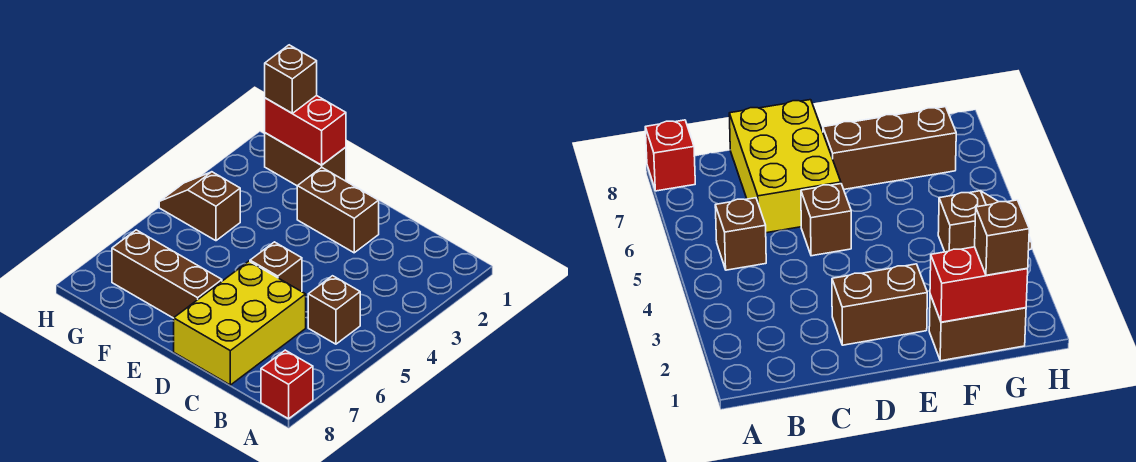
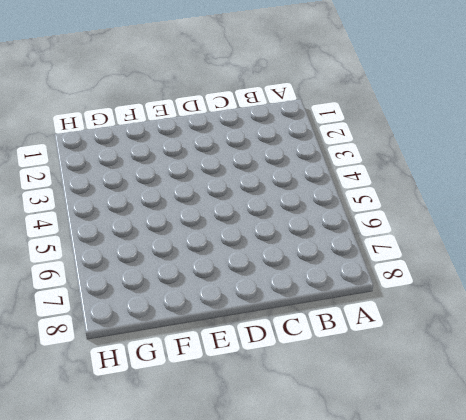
none -> red 1x1 brick [261,350,313,419]
none -> brown 1x1 brick [308,276,360,344]

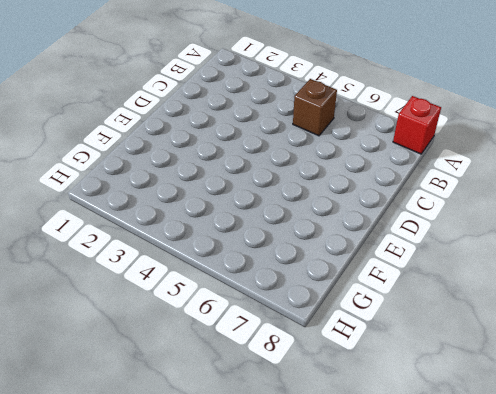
none -> yellow 2x3 brick [174,261,306,385]
none -> brown 1x2 brick [297,168,379,253]

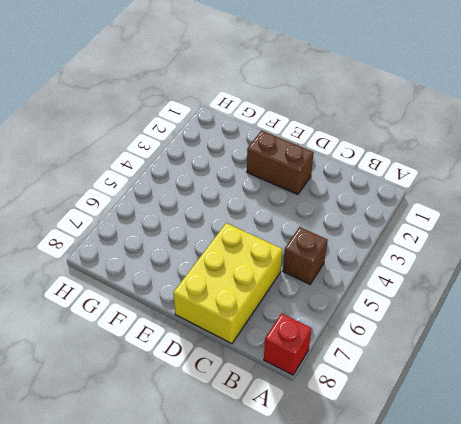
none -> brown 1x1 brick [250,242,302,292]
none -> brown 1x3 brick [112,230,222,318]

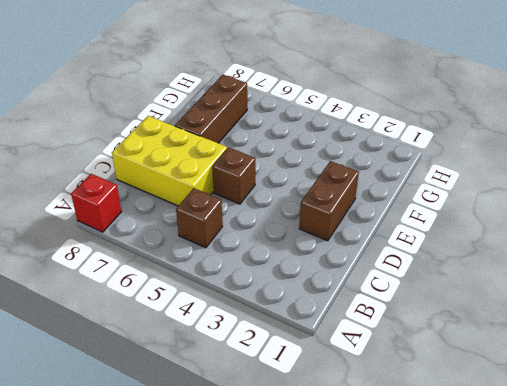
none -> brown 1x2 brick [265,133,346,186]
none -> brown 1x2 slope [159,172,240,241]

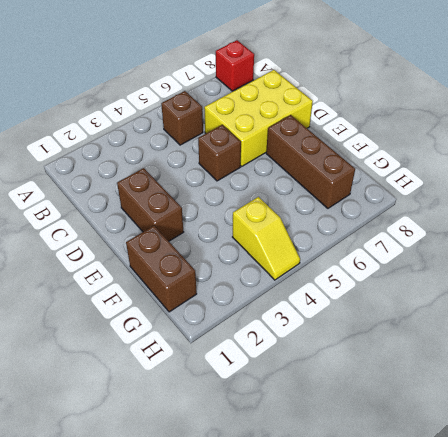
yellow 1x2 slope [233,197,300,280] -> brown 1x2 slope [159,172,240,241]
none -> red 1x2 brick [265,95,346,165]
none -> brown 1x1 brick [265,45,317,113]

